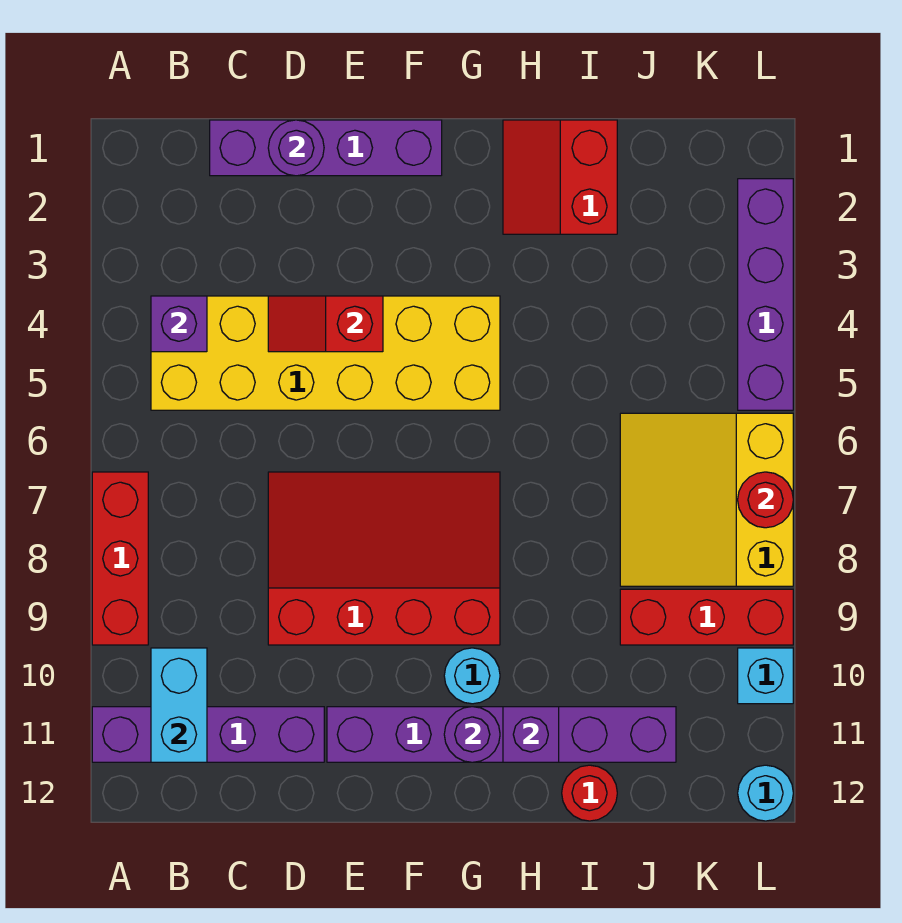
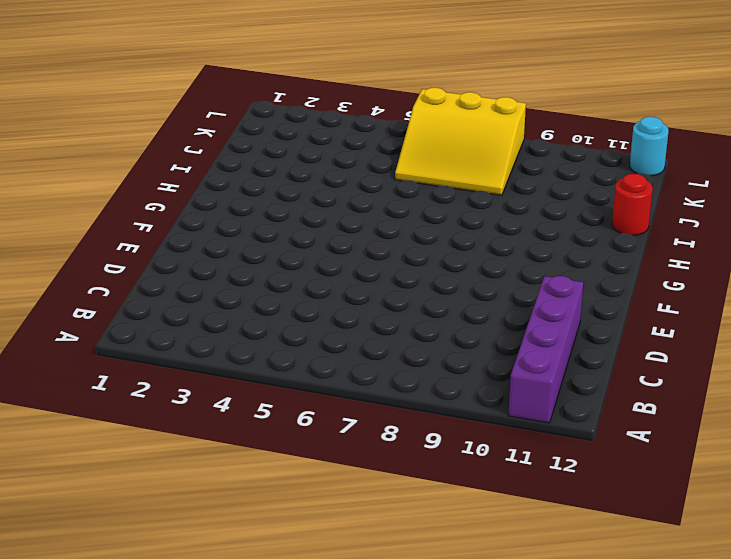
none -> red 1x3 brick [92,472,148,645]
none -> yellow 2x6 brick [151,296,500,410]
none -> purple 1x4 brick [210,120,442,176]

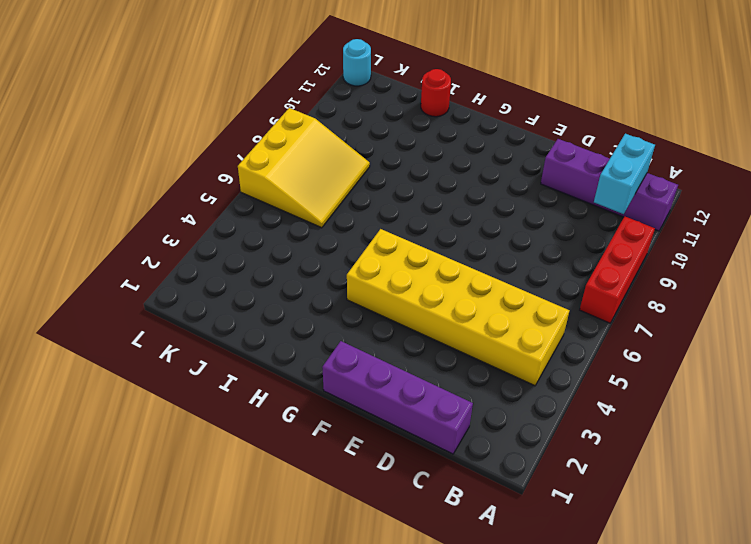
none -> red 3x4 slope [268,472,500,645]
none -> purple 1x6 brick [327,707,676,762]
none -> cyan 1x1 round brick [444,648,500,704]

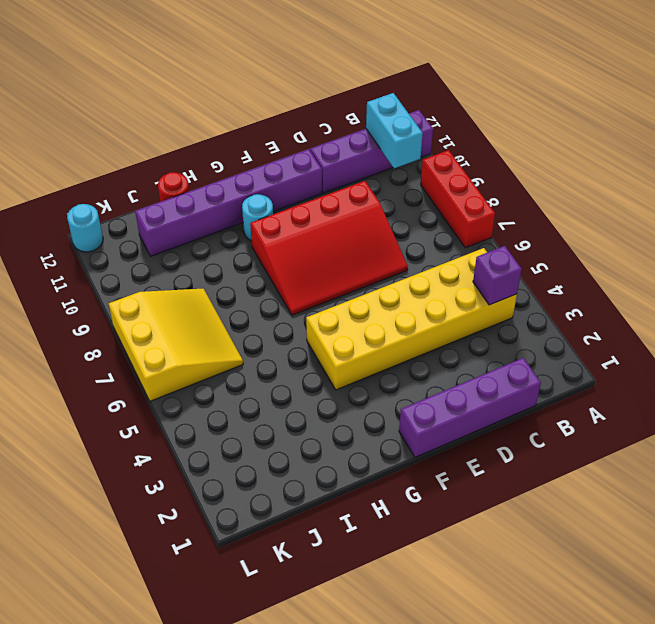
none -> red 2x2 slope [503,120,617,234]
none -> red 1x3 brick [620,589,793,645]
none -> purple 1x4 brick [738,179,793,410]

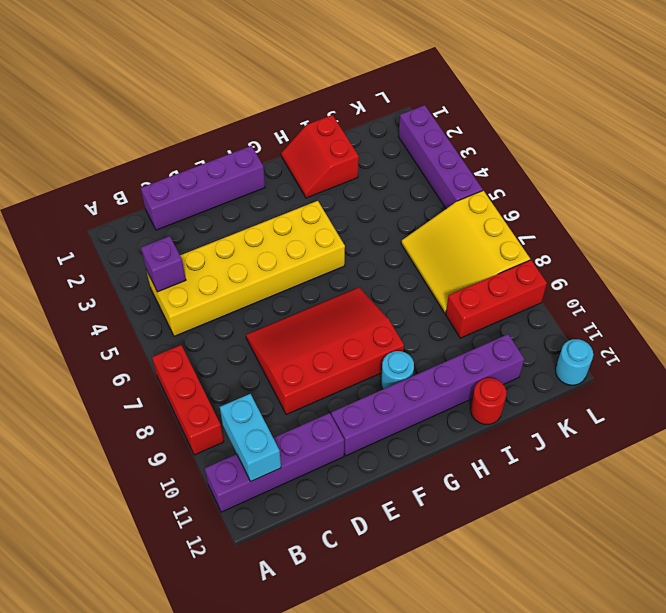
none -> cyan 1x1 brick [738,648,793,704]
none -> purple 1x1 round brick [268,120,324,176]
none -> red 1x2 slope [268,296,383,352]

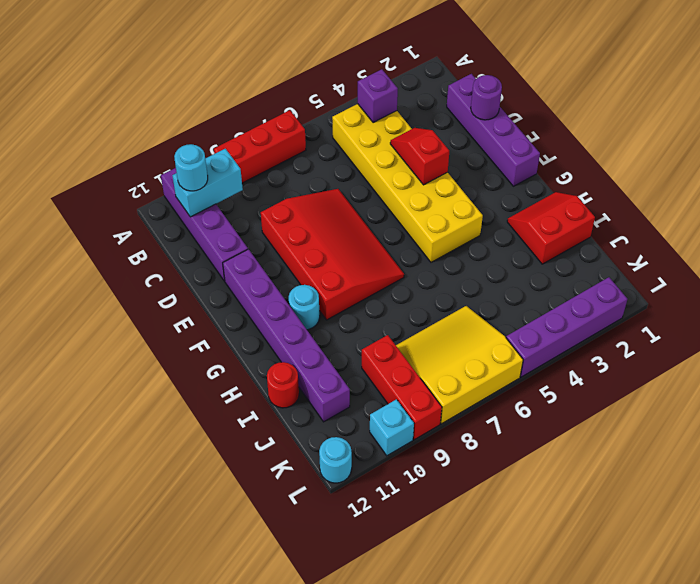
cyan 1x1 round brick [174,144,208,191] -> none
none -> purple 1x1 round brick [444,707,500,762]
none -> purple 1x1 brick [503,707,559,762]
none -> red 1x1 round brick [738,472,793,528]

